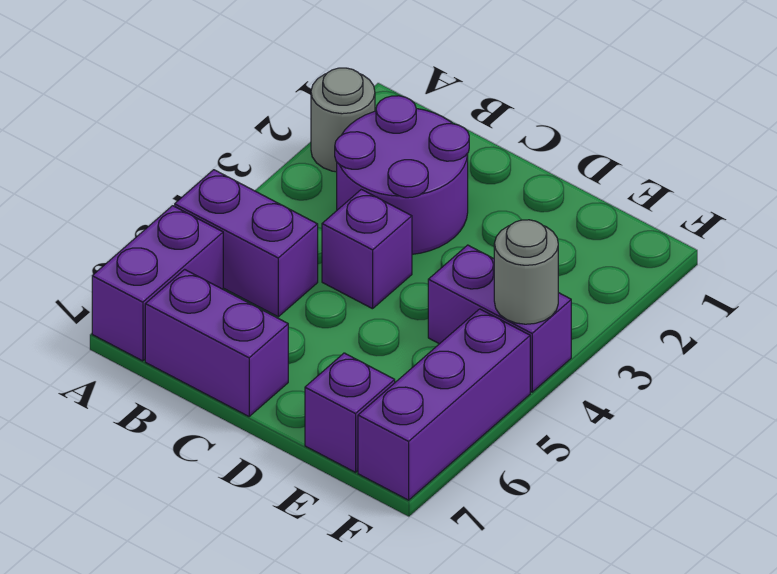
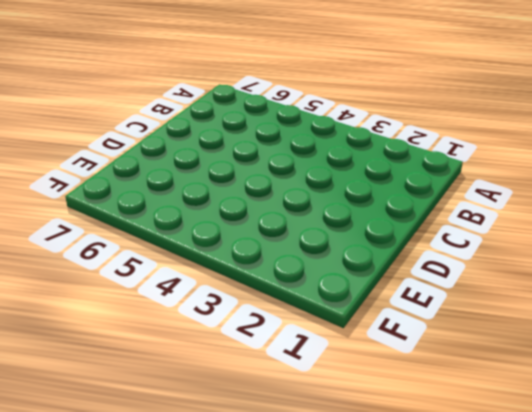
none -> grey 1x1 round brick [311,68,375,172]
none -> purple 1x2 brick [175,170,318,317]

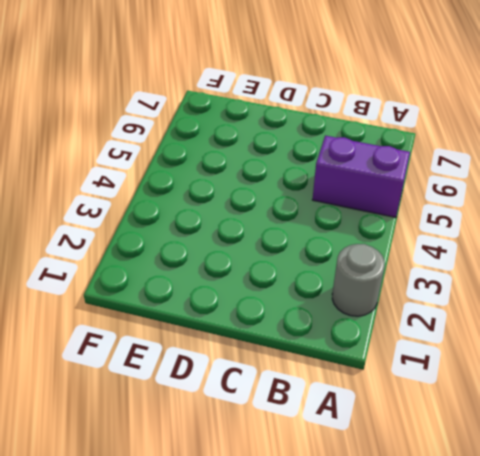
none -> purple 1x2 brick [92,206,223,361]
none -> purple 2x2 round brick [335,96,469,254]

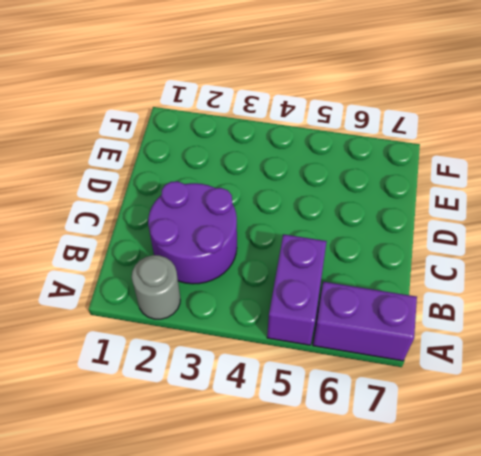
none -> purple 1x2 brick [145,269,288,416]
none -> purple 1x1 brick [322,189,412,309]

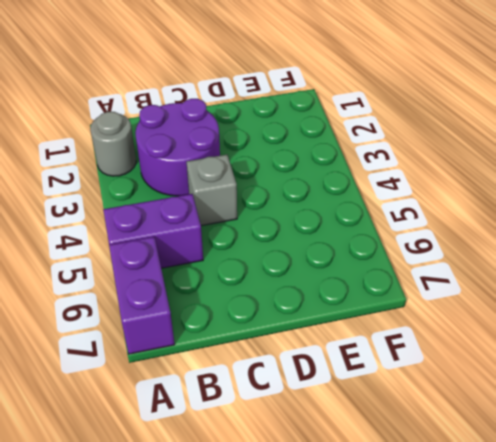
grey 1x1 brick [186,155,237,226] -> purple 1x1 brick [322,189,412,309]
none -> purple 1x2 brick [145,269,288,416]
none -> purple 1x2 brick [428,245,571,392]

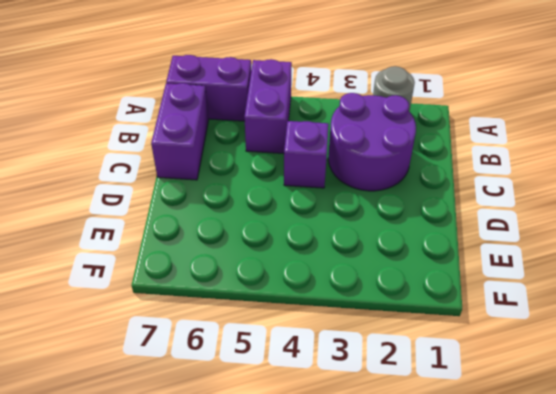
none -> purple 1x2 brick [428,245,571,392]
none -> purple 1x1 brick [305,353,395,472]

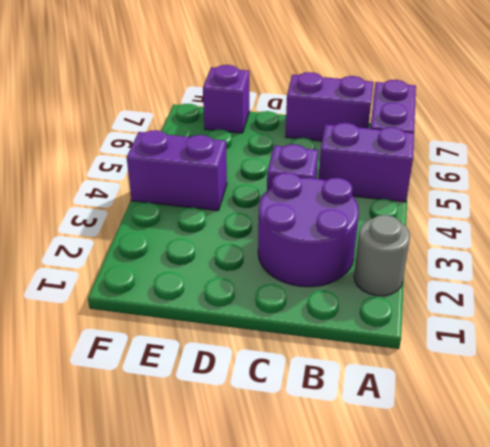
none -> purple 1x3 brick [358,309,530,500]
none -> grey 1x1 round brick [494,220,558,324]

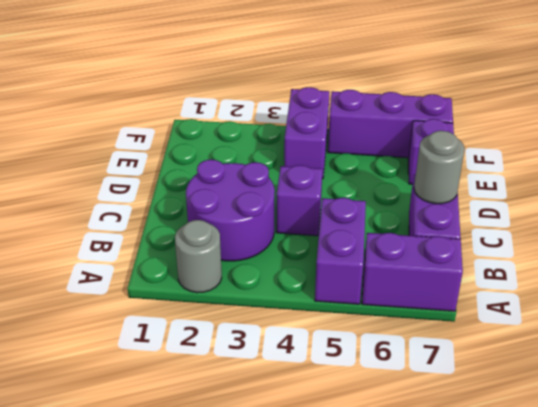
grey 1x1 round brick [414,131,465,204] -> grey 1x1 round brick moved to [494,220,558,324]

